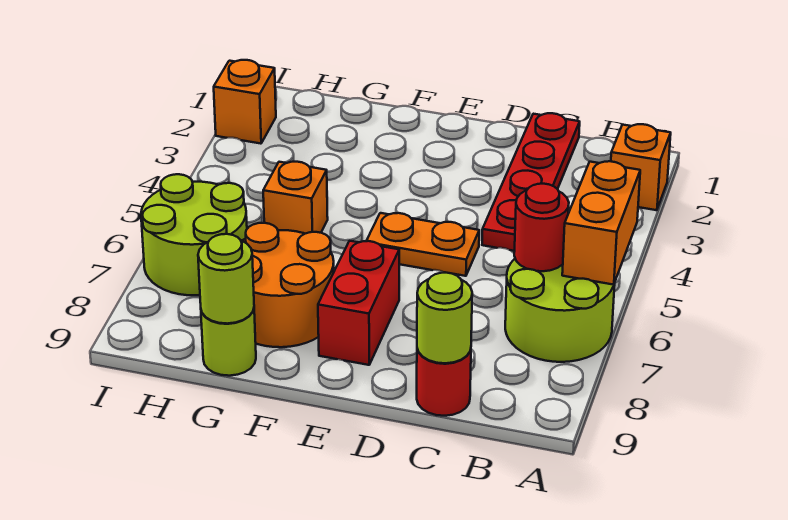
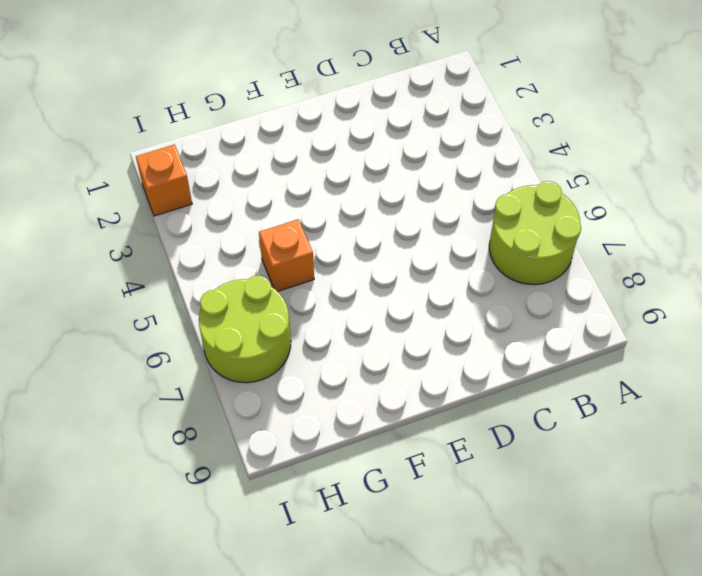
none -> orange 1x1 brick [611,124,671,210]
none -> red 1x4 plate [482,113,580,251]
none -> red 1x1 round brick [417,349,471,416]

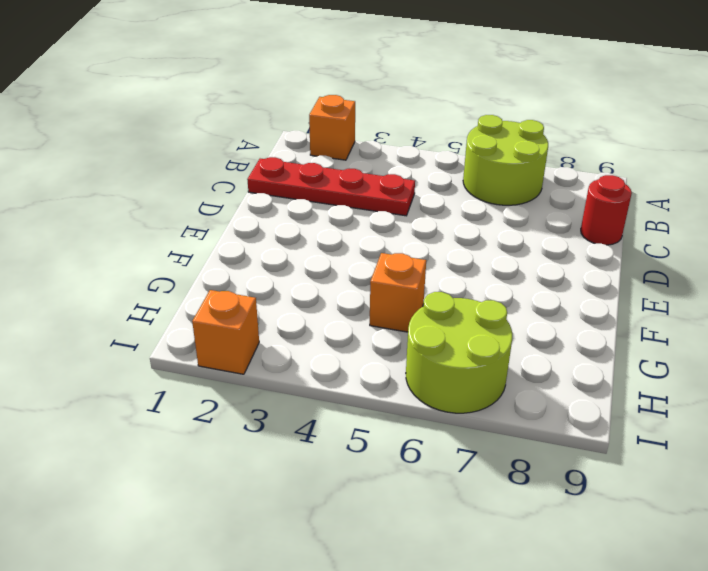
none -> orange 1x2 plate [367,213,479,276]
none -> red 1x2 brick [318,241,399,365]
none -> orange 2x2 round brick [242,223,334,347]

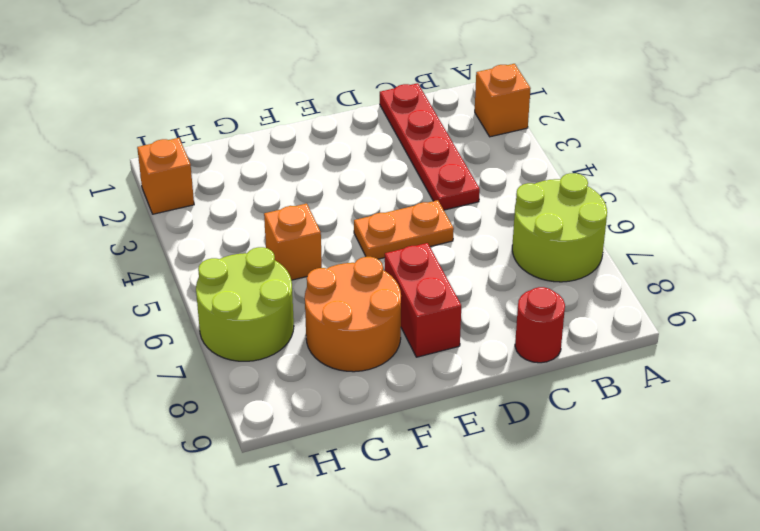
none -> lime 1x1 round brick [201,309,256,376]
none -> orange 1x2 brick [562,161,640,285]
none -> red 1x1 round brick [514,184,569,271]

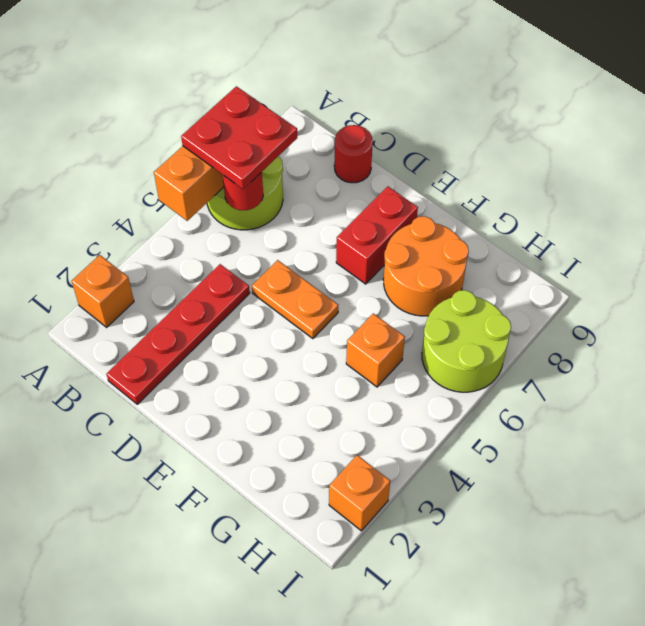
red 2x2 plate [181,86,297,189] -> none
none -> lime 1x1 round brick [201,309,256,376]
none -> lime 1x1 round brick [417,272,472,363]
none -> lime 1x1 round brick [198,234,254,324]

